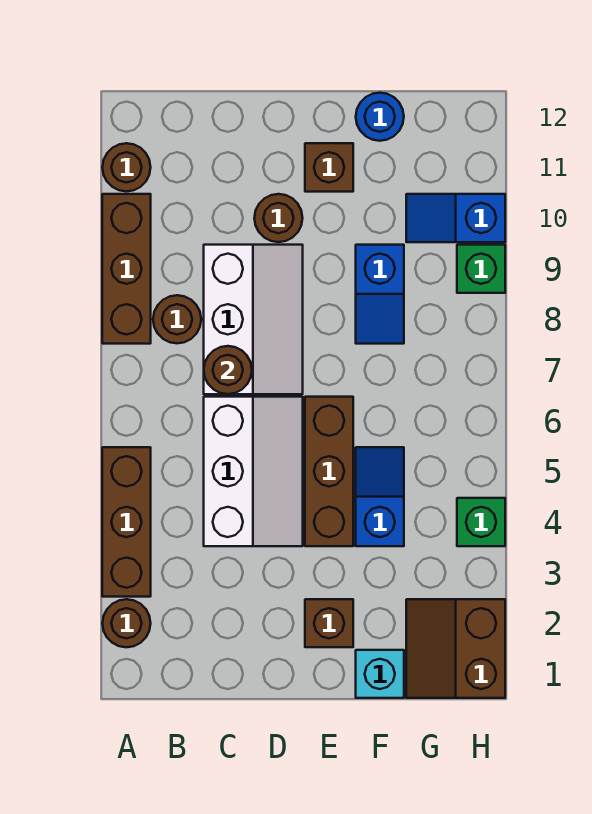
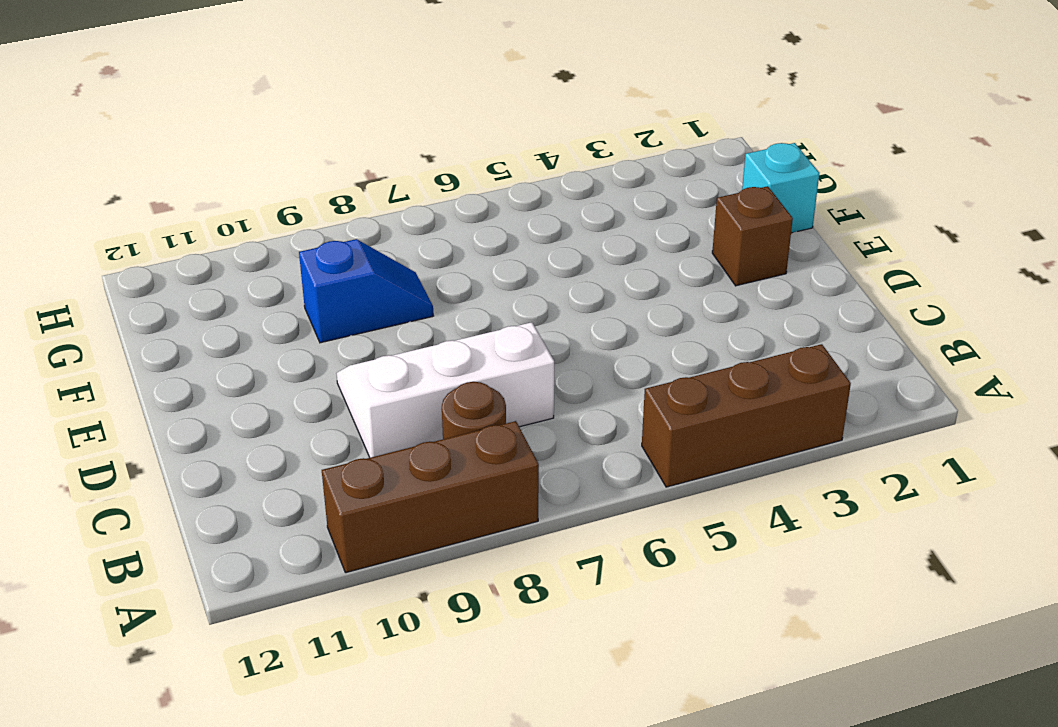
none -> brown 1x1 round brick [102,599,151,647]
none -> brown 1x1 round brick [102,143,151,191]
none -> white 2x3 slope [204,397,303,546]

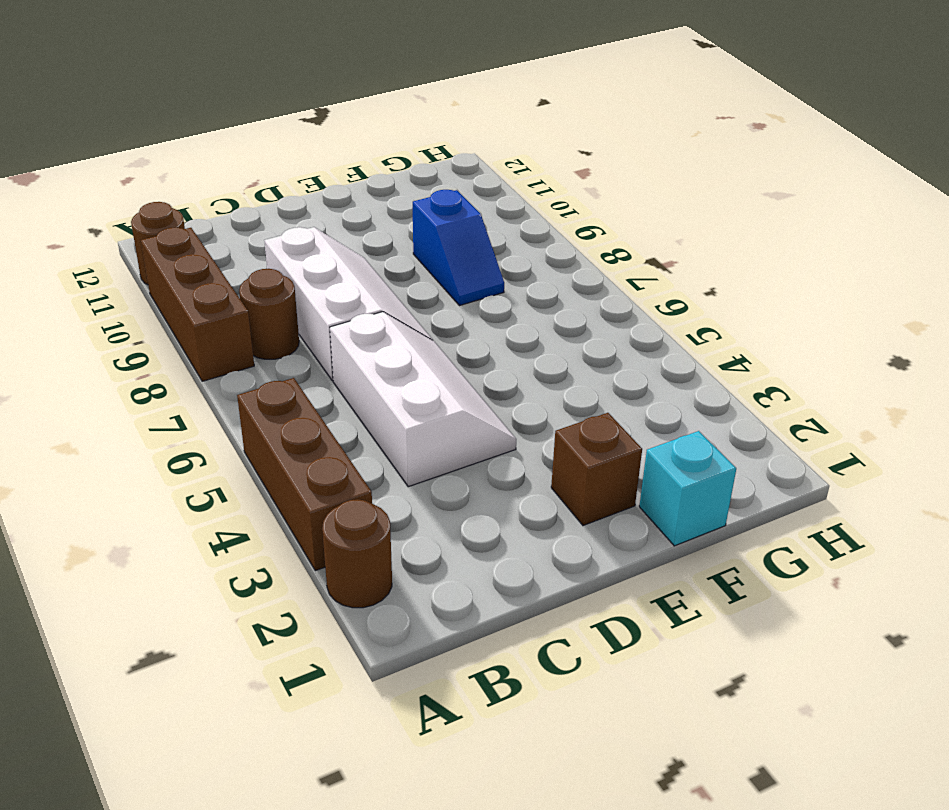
none -> brown 1x1 round brick [254,194,303,242]
none -> brown 1x3 brick [305,397,353,546]
none -> brown 1x1 brick [305,143,353,192]

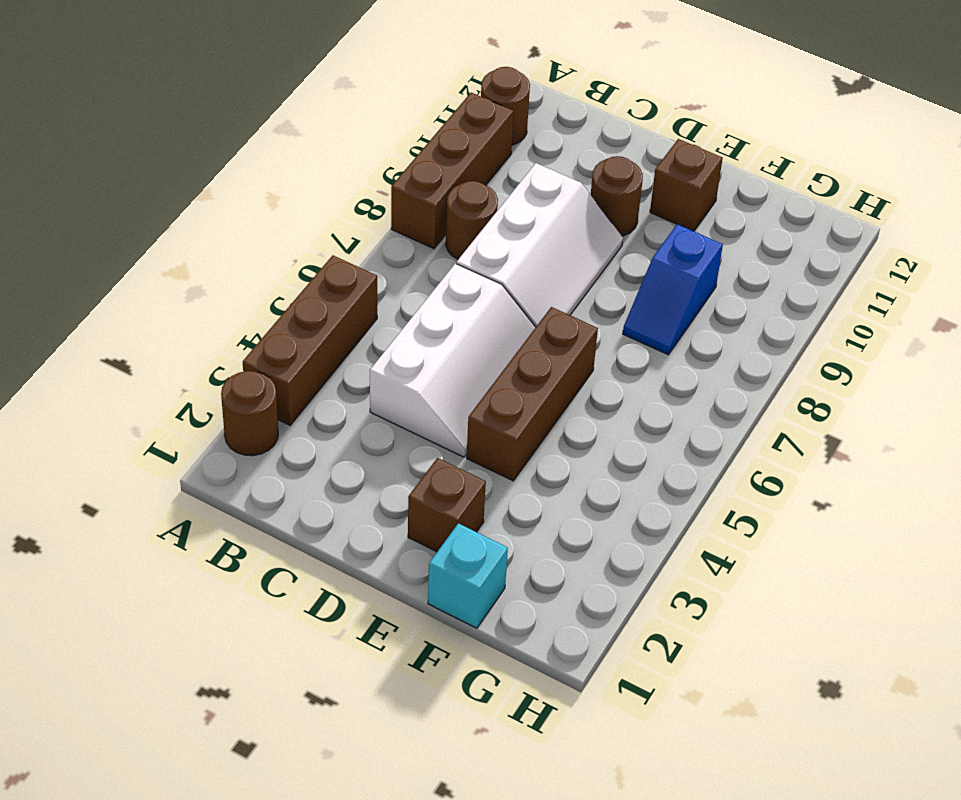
none -> blue 1x2 slope [356,447,404,546]
none -> blue 1x1 round brick [356,93,404,141]
none -> brown 2x2 slope [406,599,505,698]

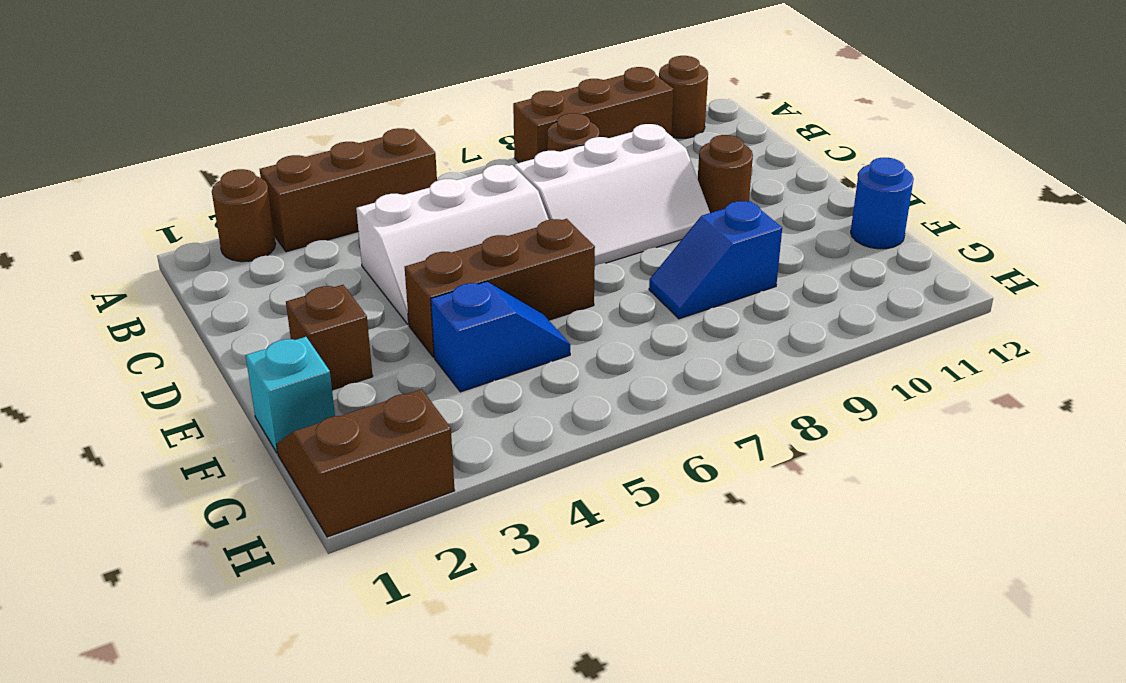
none -> brown 1x1 brick [305,143,353,192]
none -> blue 1x2 slope [406,194,505,242]
none -> green 1x1 brick [457,498,505,546]

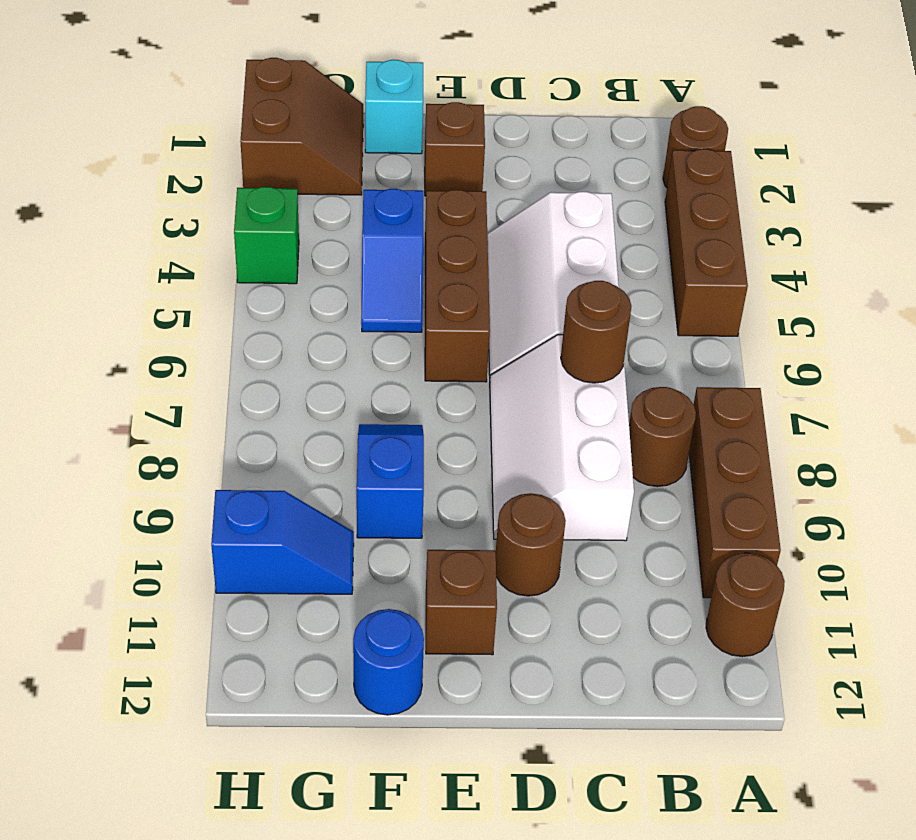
none -> green 1x1 brick [457,245,505,293]

